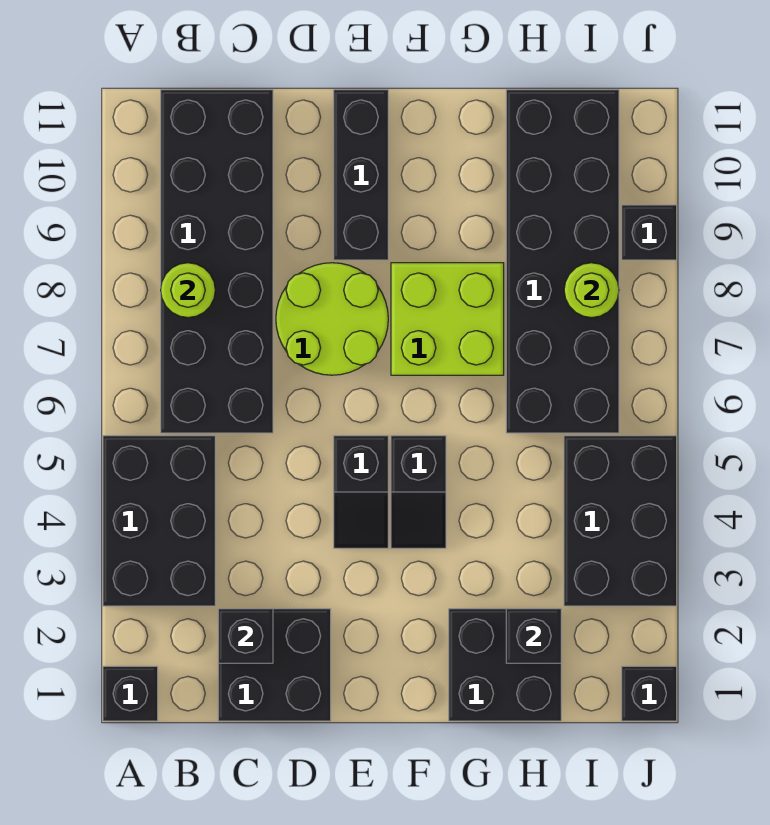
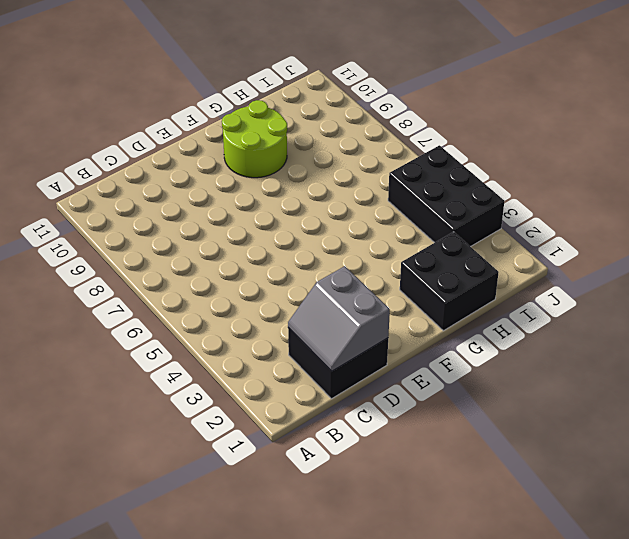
grey 2x2 slope [288,266,390,371] -> black 1x1 brick [218,609,273,663]
lime 2x2 round brick [222,100,287,178] -> lime 2x2 round brick moved to [276,263,388,375]
none -> black 1x1 brick [103,666,158,721]
none -> black 2x3 brick [103,436,215,606]
none -> black 2x6 brick [161,90,273,433]

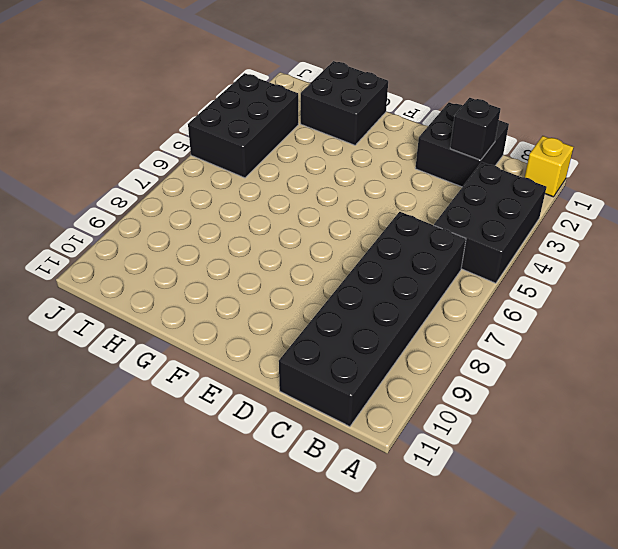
yellow 1x1 brick [525,136,574,197] -> black 1x1 brick [103,666,158,721]
none -> lime 2x2 round brick [276,263,388,375]
none -> black 1x2 slope [334,436,388,548]
none -> black 1x3 brick [334,90,388,260]

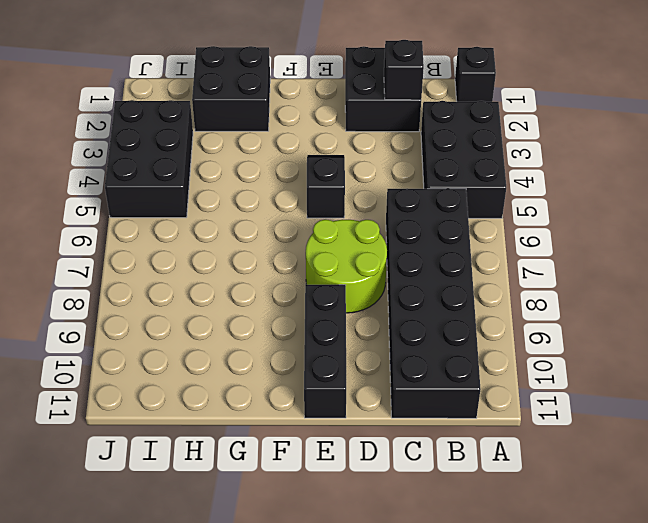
none -> black 1x2 slope [391,436,446,548]
none -> lime 2x2 brick [391,263,504,375]
none -> black 2x6 brick [506,90,619,433]

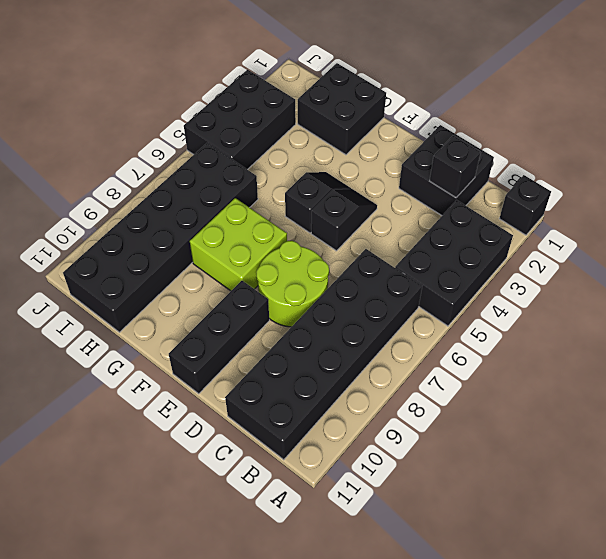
none -> black 1x1 brick [622,666,677,721]
none -> black 1x1 brick [622,205,677,260]
none -> lime 1x1 round brick [161,263,215,318]

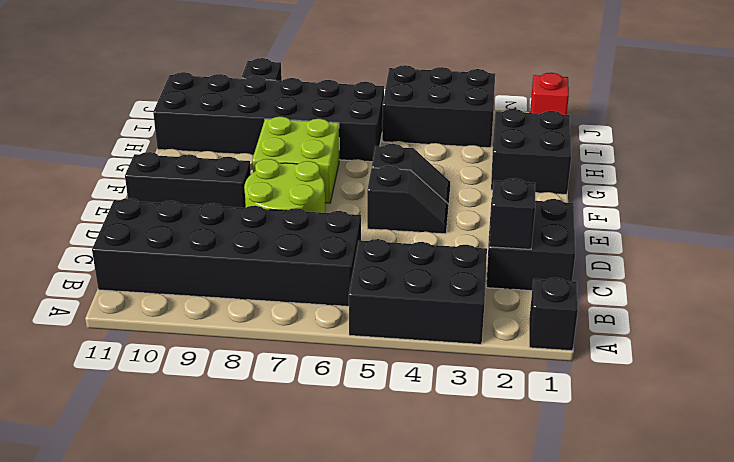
red 1x1 brick [530,73,569,115] -> black 1x1 brick [622,666,677,721]
none -> lime 1x1 round brick [161,263,215,318]
none -> black 1x1 brick [506,609,561,663]
none -> lime 1x1 round brick [564,263,619,318]

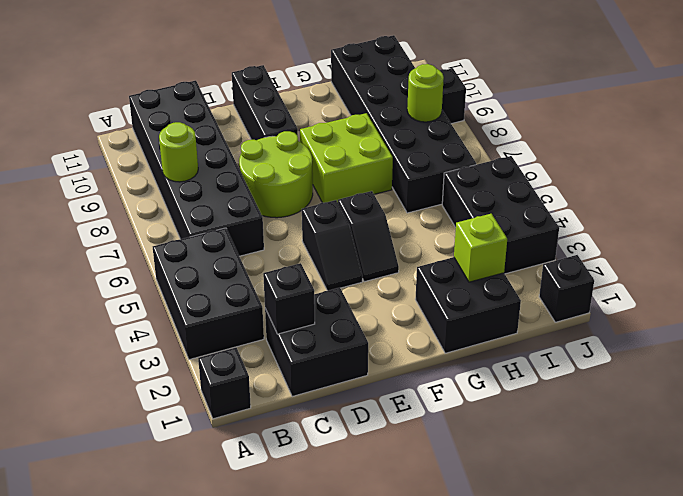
lime 1x1 brick [454,214,507,282] -> black 1x1 brick [506,609,561,663]

